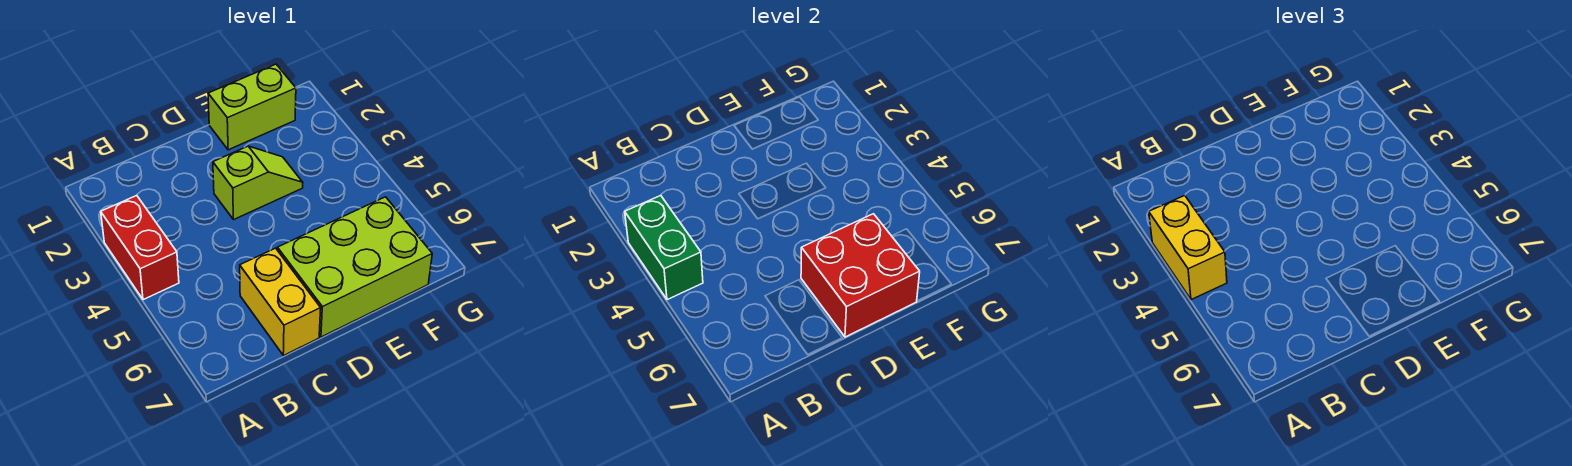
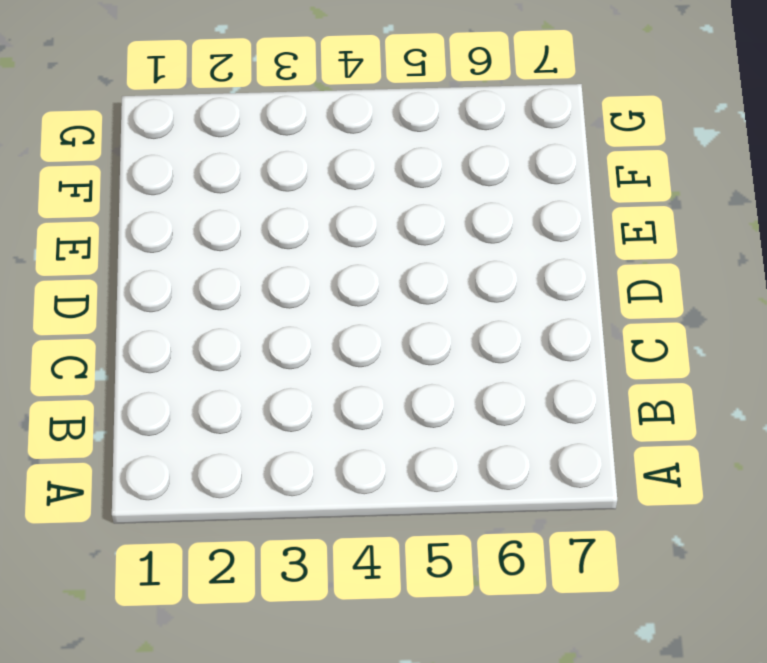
none -> red 1x2 brick [101,196,179,300]
none -> yellow 1x2 brick [240,248,321,356]

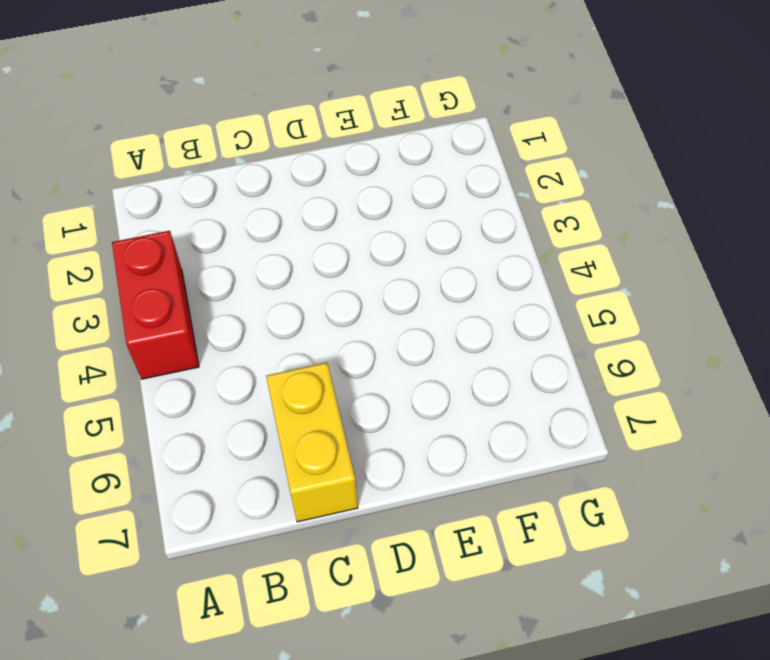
none -> lime 1x2 slope [213,146,303,220]
none -> lime 2x3 brick [277,197,432,337]

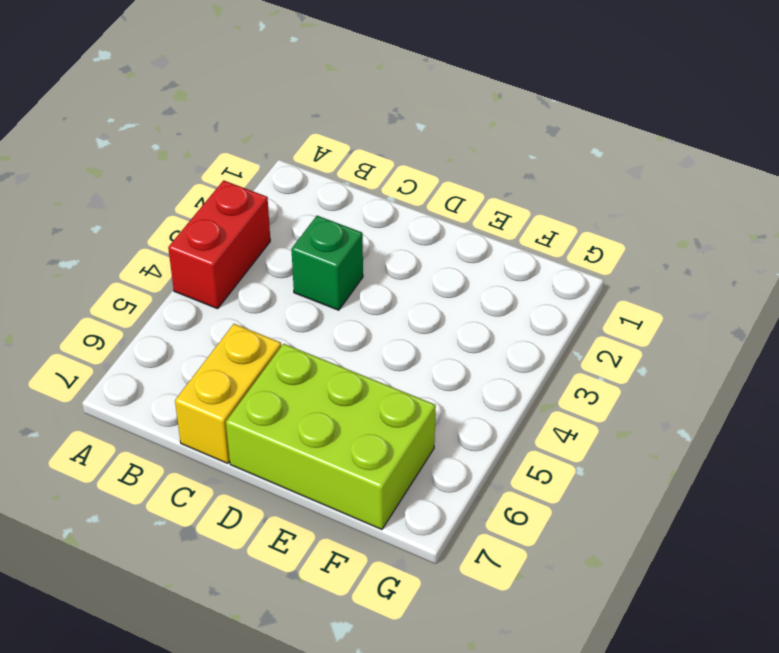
green 1x1 brick [291,216,363,310] -> none
none -> lime 1x2 slope [213,146,303,220]
none -> lime 1x2 brick [208,64,296,150]

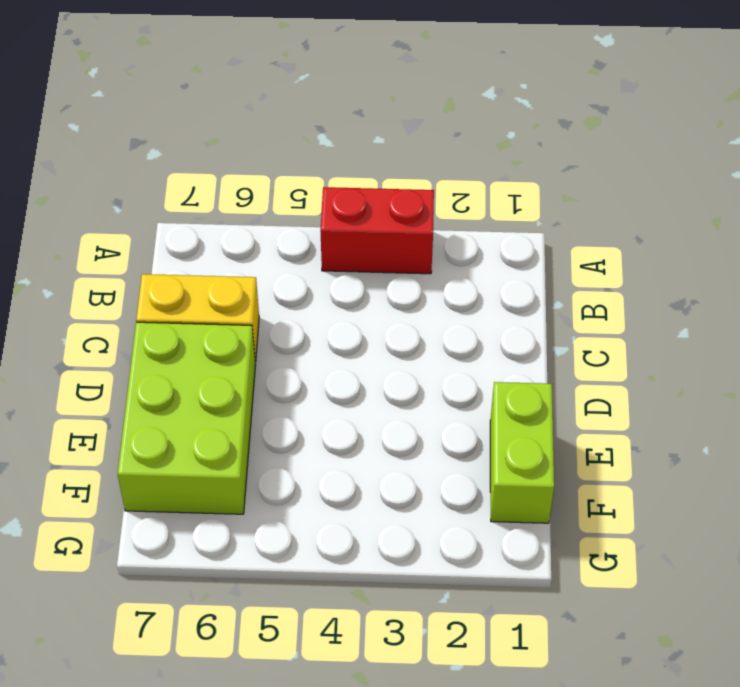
none -> lime 1x2 slope [213,146,303,220]
none -> green 1x2 brick [625,196,703,300]

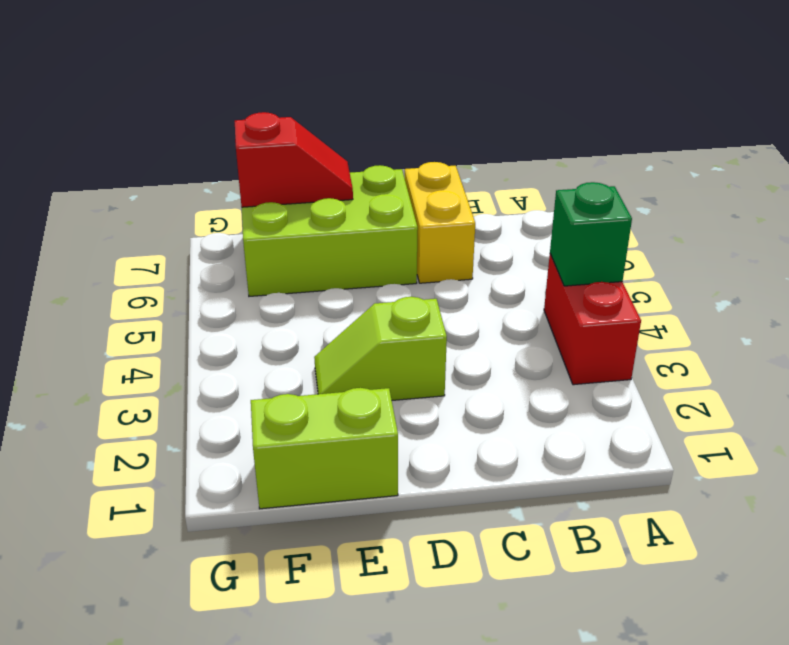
green 1x1 brick [550,182,632,286] -> green 1x2 brick [625,196,703,300]
red 1x2 slope [235,112,353,207] -> red 2x2 brick [801,214,920,337]
none -> yellow 1x2 brick [1149,196,1227,300]

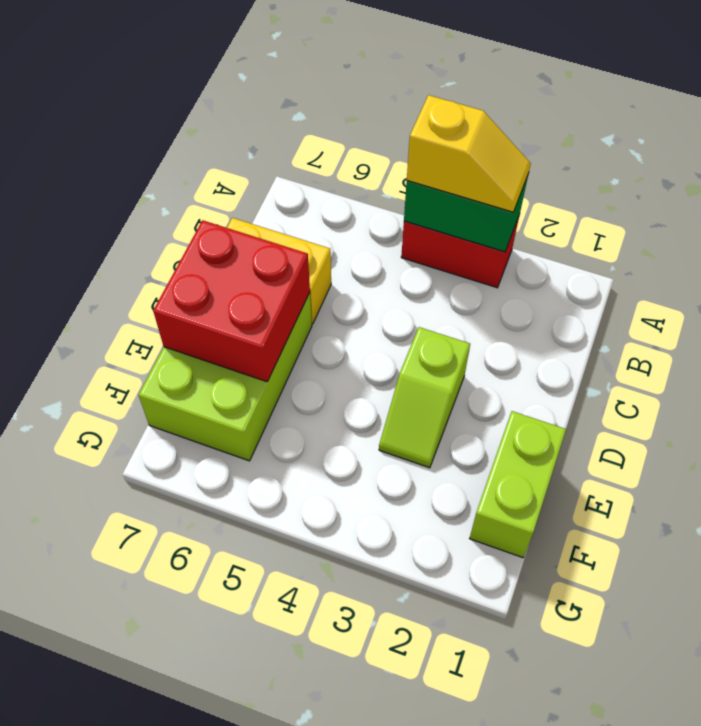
yellow 1x2 slope [407,95,531,212] -> yellow 1x2 brick [1149,196,1227,300]

